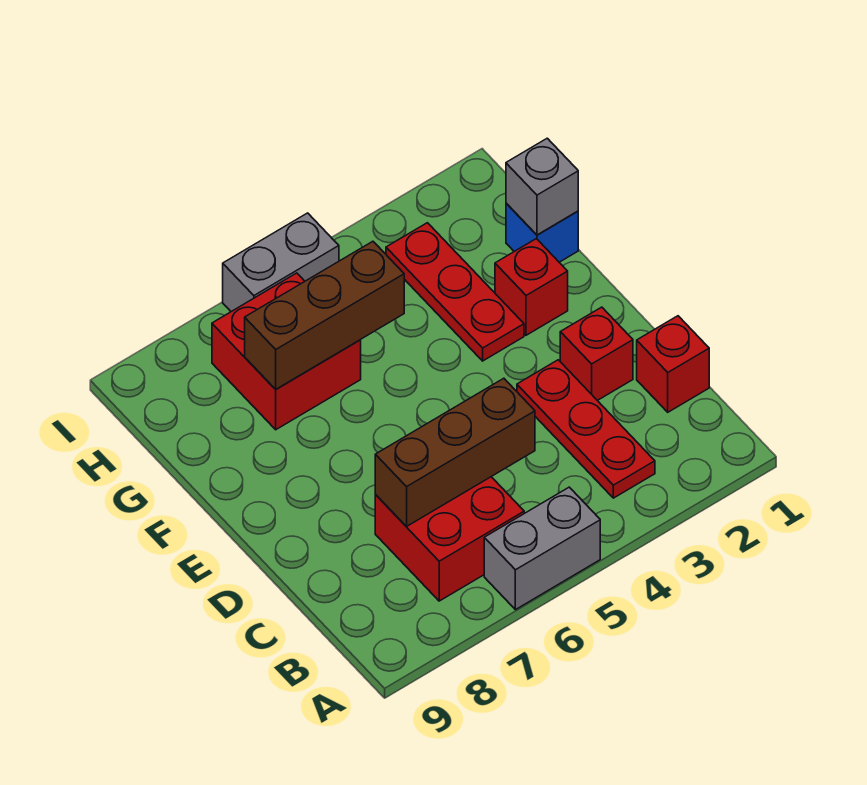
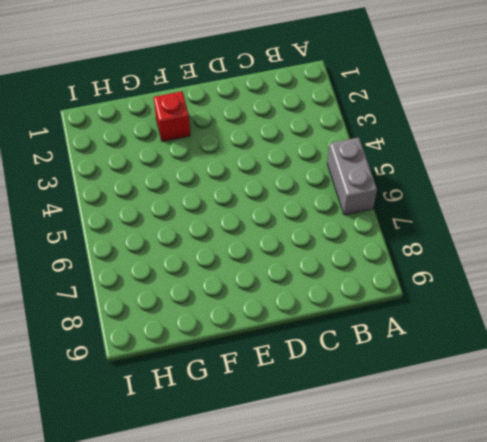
none -> red 1x3 plate [517,360,655,498]
none -> red 2x2 brick [375,477,524,601]
none -> red 1x1 brick [637,316,709,412]

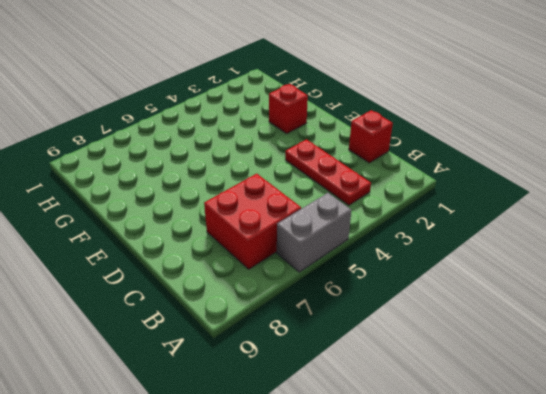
none -> red 1x1 brick [560,307,633,401]
none -> red 1x3 plate [386,223,524,361]
none -> blue 1x1 brick [506,203,578,262]

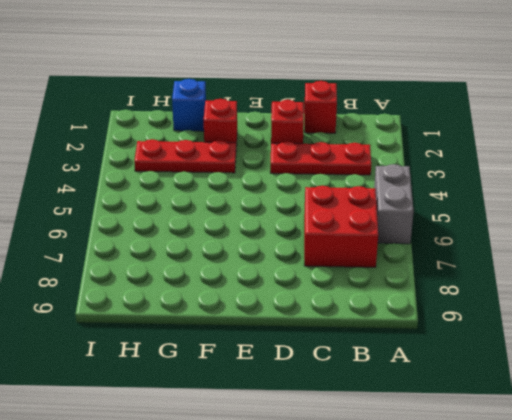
none -> red 2x2 brick [212,273,361,430]
none -> grey 1x2 brick [223,213,339,312]
none -> brown 1x3 brick [375,378,535,527]

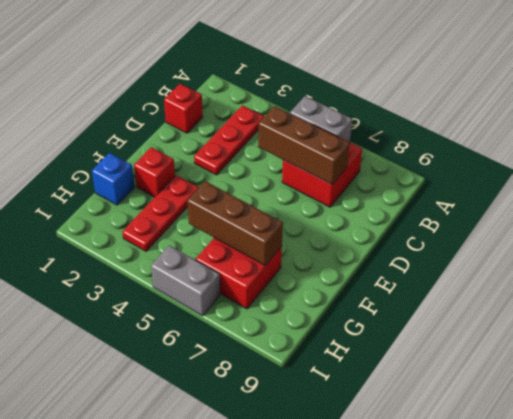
none -> red 1x1 brick [560,307,633,401]
none -> grey 1x1 brick [506,138,578,235]

